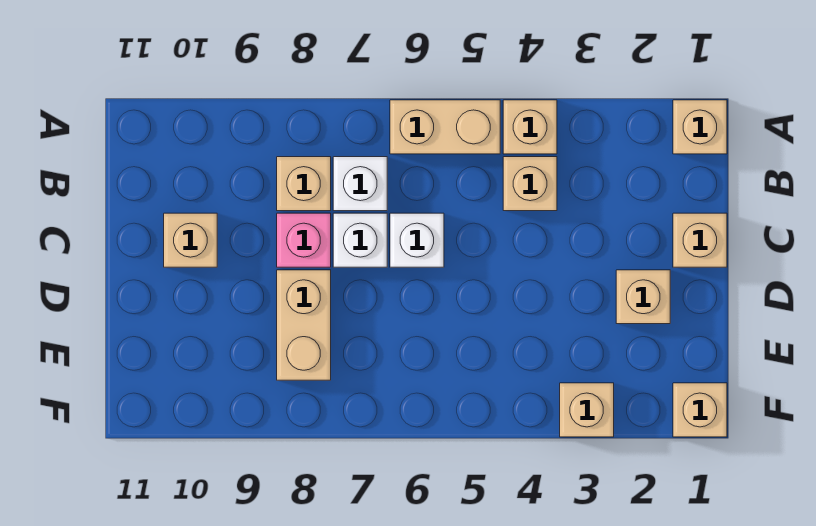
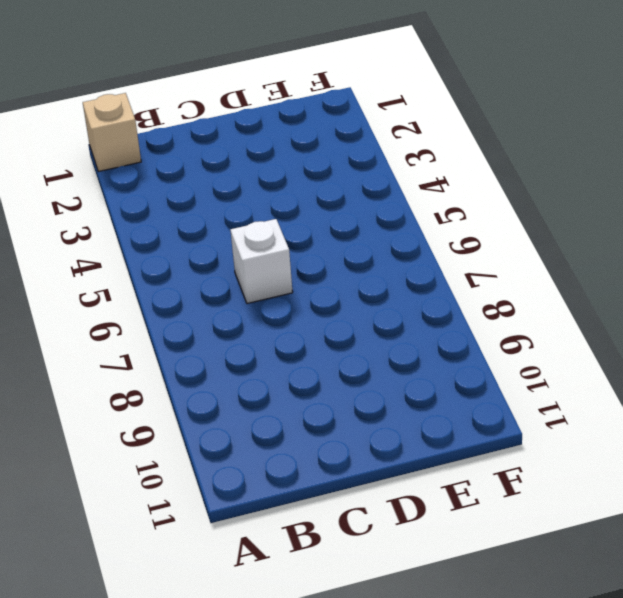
none -> tan 1x1 brick [503,100,557,154]
none -> tan 1x2 brick [390,100,500,154]
none -> tan 1x1 brick [503,157,557,211]

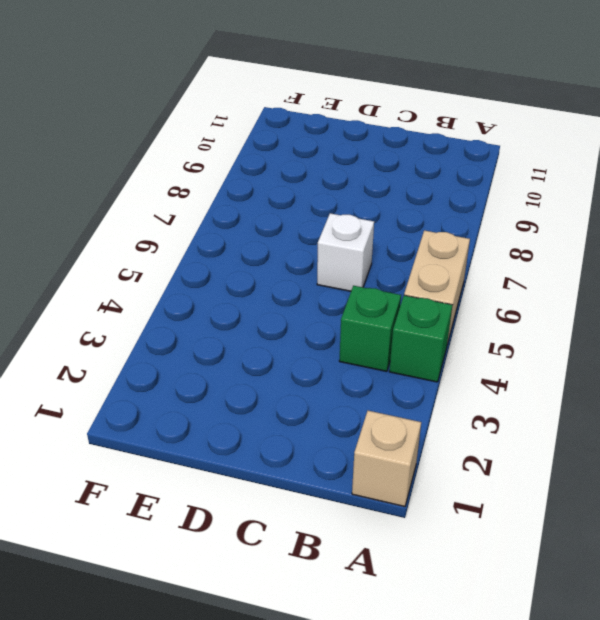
green 1x1 brick [389,295,452,382] -> tan 1x1 brick [503,100,557,154]
green 1x1 brick [339,286,401,371] -> tan 1x1 brick [503,157,557,211]
none -> white 1x1 brick [333,157,387,211]
none -> tan 1x1 brick [277,157,331,211]
none -> tan 1x1 brick [673,213,727,267]

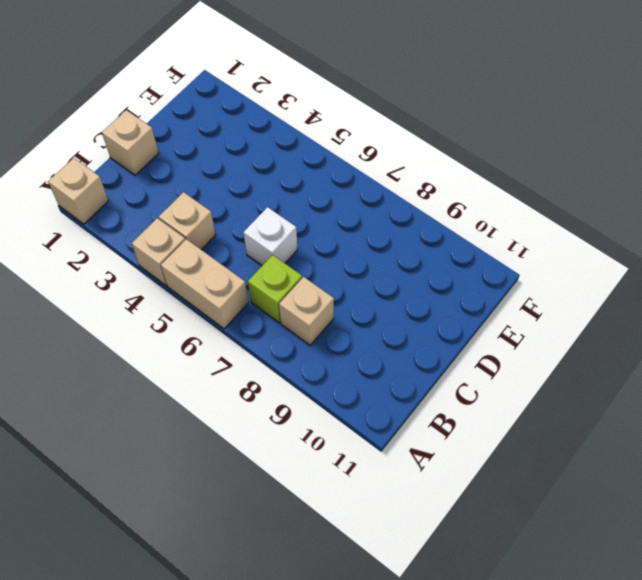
lime 1x1 brick [248,255,302,323] -> white 1x1 brick [333,157,387,211]
none -> white 1x1 brick [333,213,387,267]
none -> pink 1x1 brick [277,213,331,267]
none -> tan 1x1 brick [164,213,217,267]

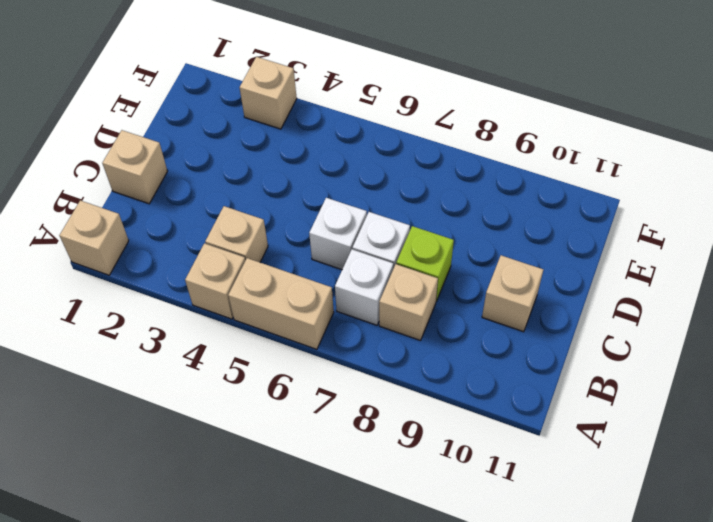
lime 1x1 brick [396,226,454,301] -> pink 1x1 brick [277,213,331,267]
none -> tan 1x1 brick [616,270,670,324]
none -> tan 1x2 brick [277,270,331,380]
none -> tan 1x1 brick [673,383,727,437]

